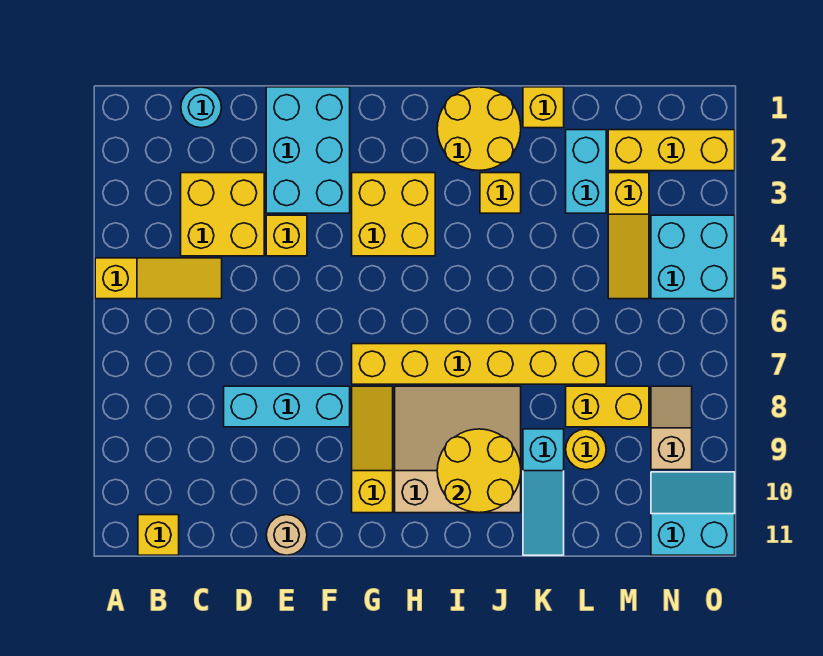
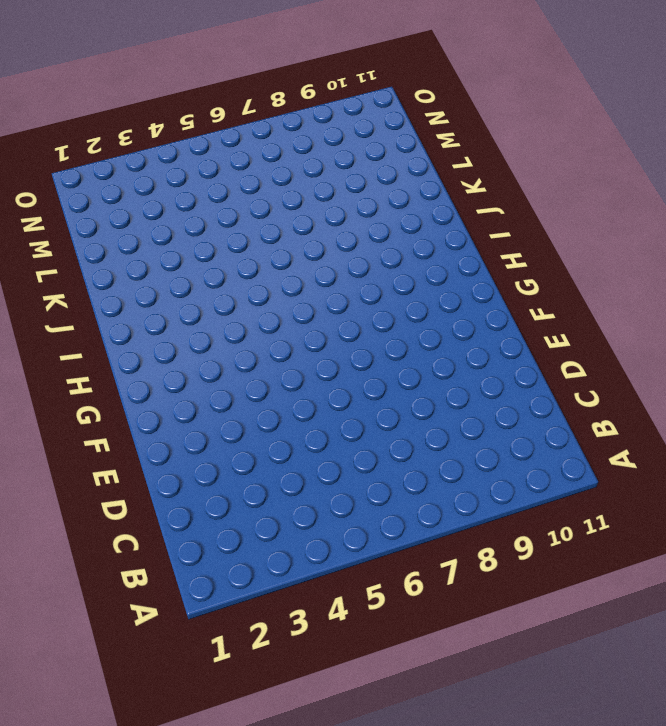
none -> yellow 1x3 slope [95,258,222,299]
none -> yellow 1x1 brick [138,515,179,555]
none -> cyan 1x1 round brick [181,87,221,128]

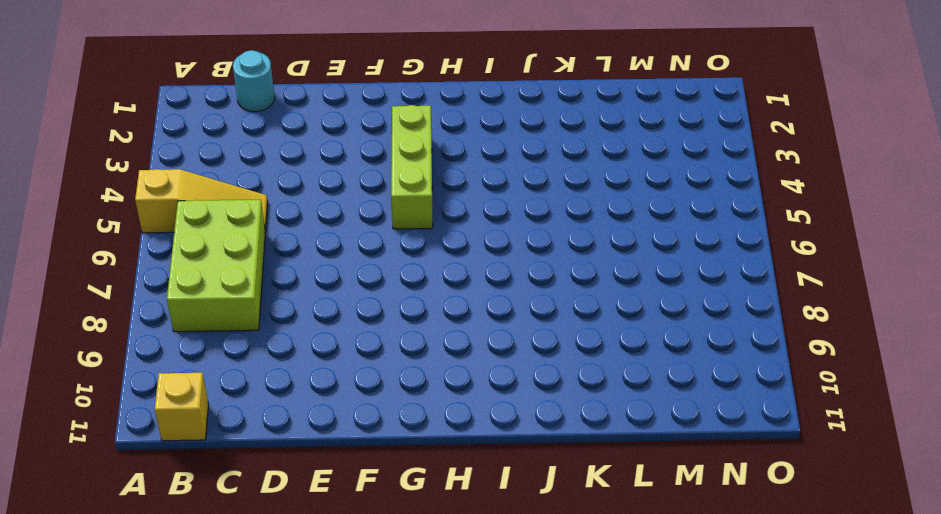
lime 2x3 brick [167,200,265,332] -> none
lime 1x3 brick [391,105,433,229] -> yellow 2x2 brick [352,173,435,256]
none -> yellow 2x2 brick [181,173,264,256]
none -> cyan 1x3 brick [224,386,350,427]
none -> cyan 2x3 brick [266,87,350,213]

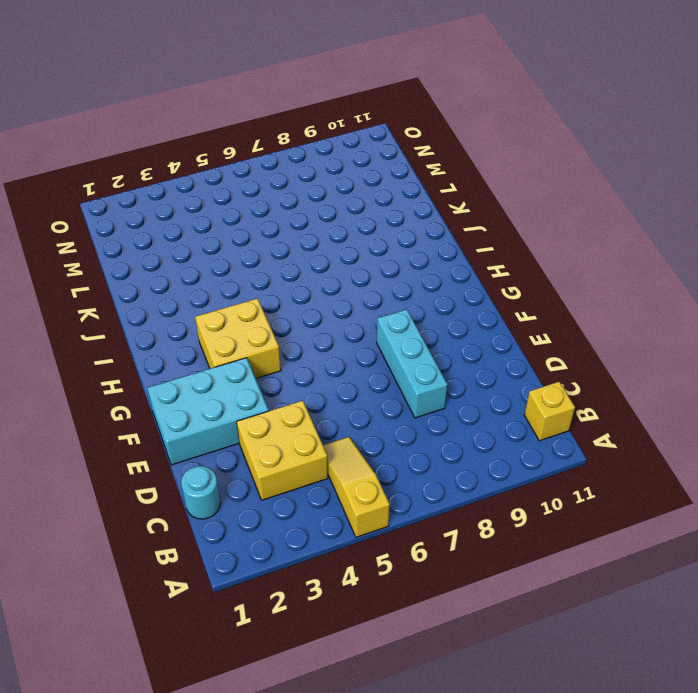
none -> yellow 1x1 brick [266,215,307,256]
none -> tan 1x1 round brick [266,515,307,555]
none -> yellow 1x6 brick [352,344,606,384]

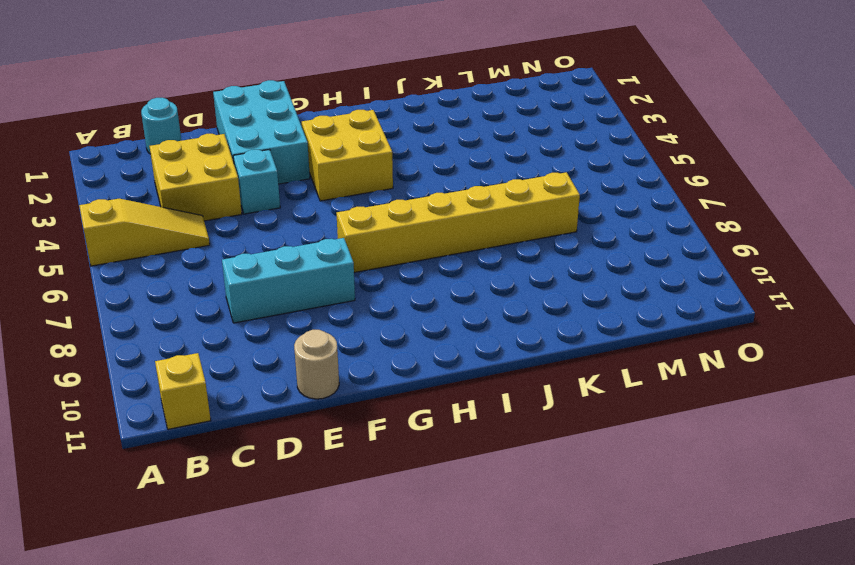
cyan 1x1 brick [233,149,280,214] -> yellow 1x1 brick [266,215,307,256]
none -> yellow 1x3 slope [352,386,393,513]
none -> tan 3x3 slope [395,386,521,513]
none -> yellow 2x2 round brick [437,87,521,170]

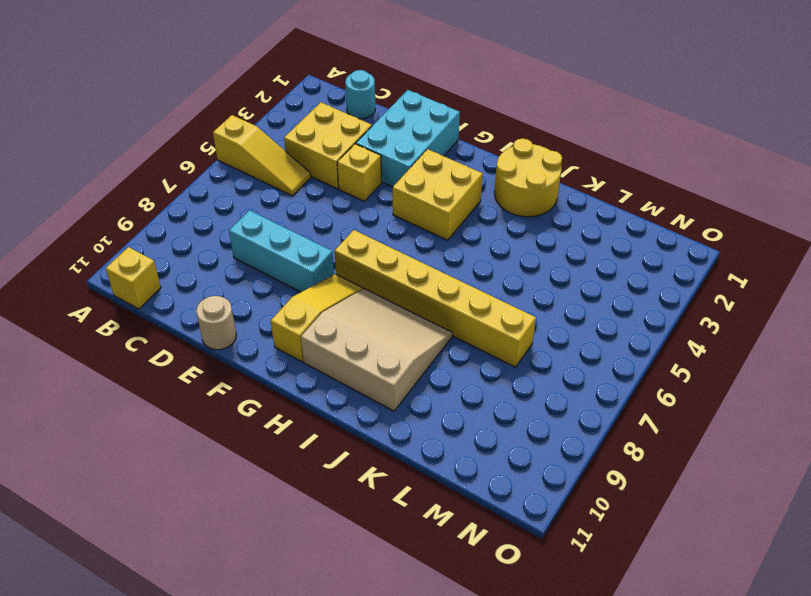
none -> yellow 1x1 brick [480,173,521,213]
none -> yellow 1x1 brick [523,87,564,128]
none -> cyan 1x3 slope [523,429,564,555]

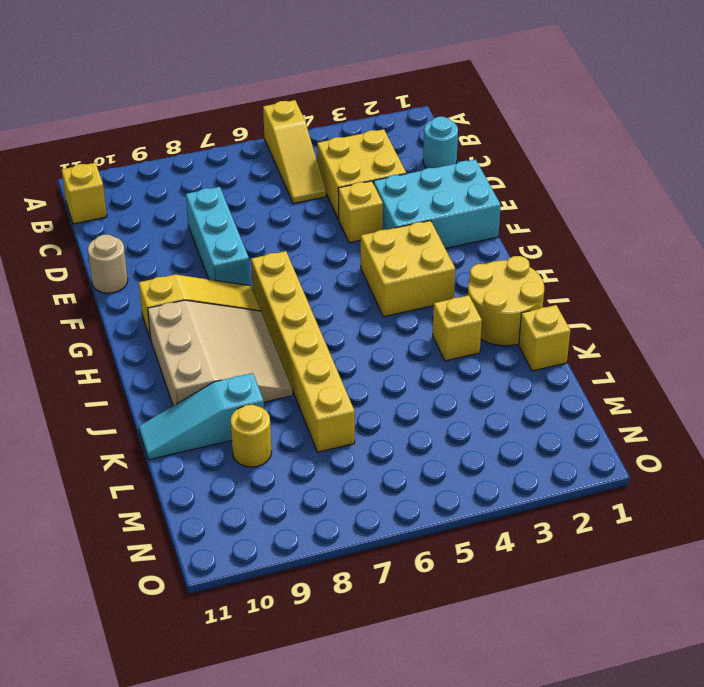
none -> cyan 1x2 brick [566,130,606,213]
none -> yellow 1x2 brick [566,386,649,427]
none -> yellow 1x3 brick [608,130,735,171]

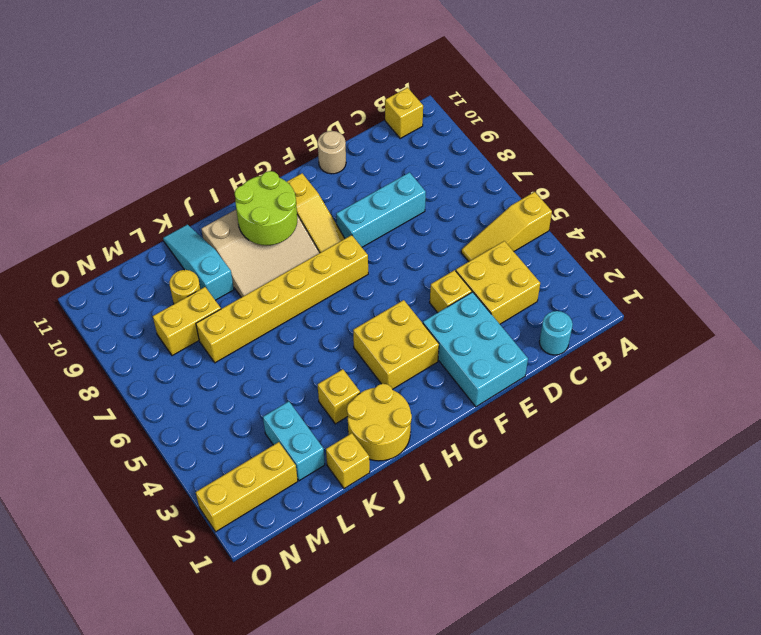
lime 2x2 round brick [235,171,297,245] -> yellow 2x2 round brick [437,429,521,513]
none -> yellow 1x3 slope [608,173,649,299]
none -> cyan 2x2 brick [651,215,735,299]
none -> tan 1x2 slope [651,386,692,470]

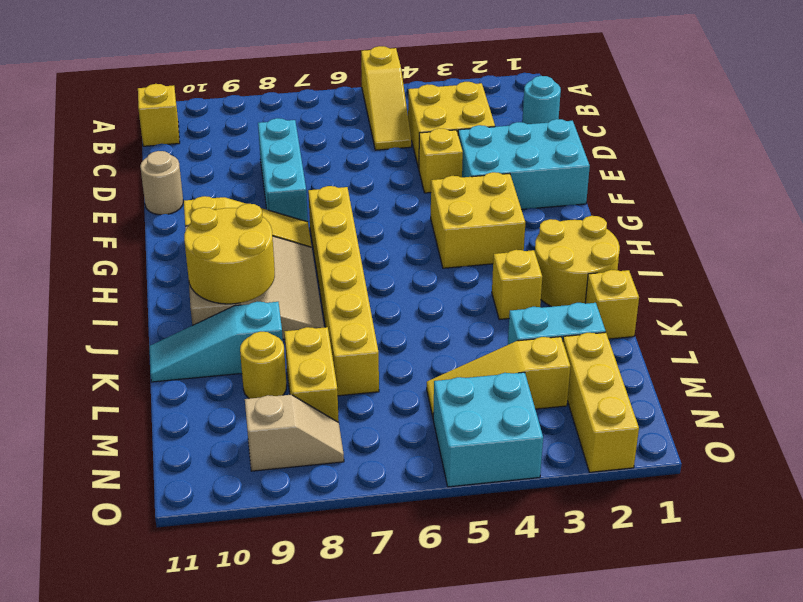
none -> cyan 2x2 slope [651,472,735,555]

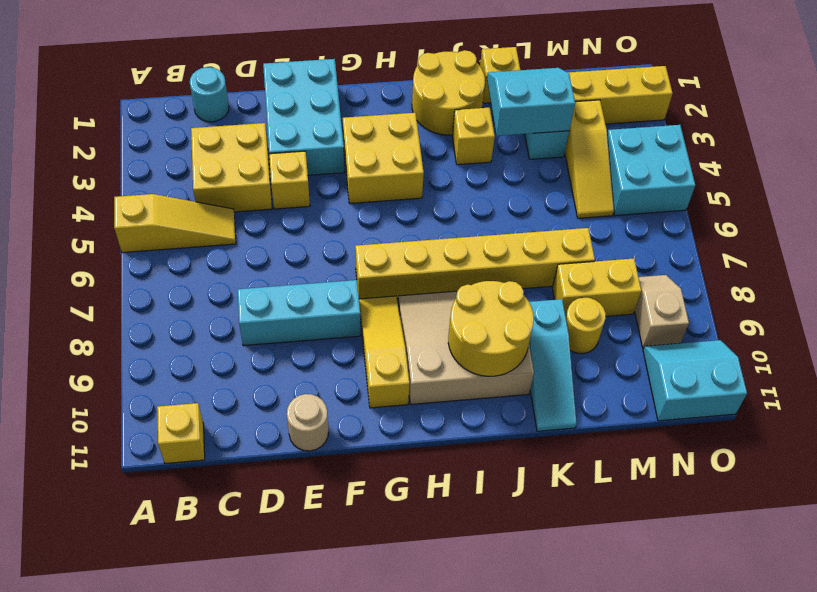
cyan 2x2 slope [487,68,575,136] -> none

